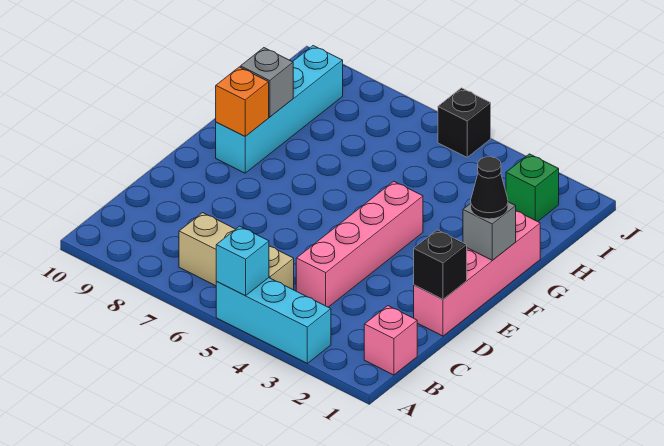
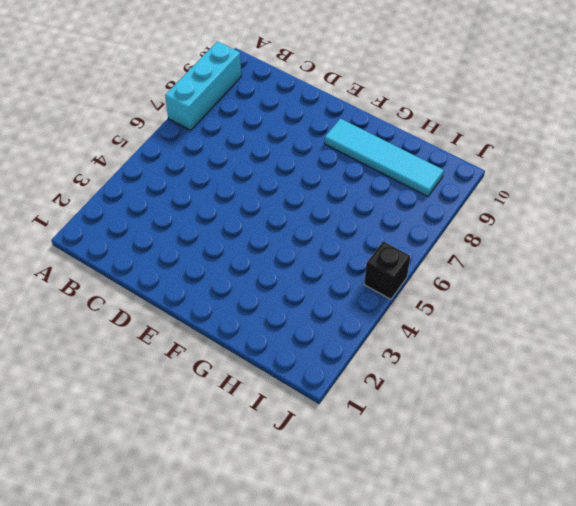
cyan 1x3 brick [165,41,241,130] -> cyan 1x3 brick moved to [216,278,331,363]
cyan 1x4 tile [325,119,444,197] -> cyan 1x4 brick [216,46,343,173]
none -> pink 1x1 brick [364,306,417,375]
none -> tan 1x3 brick [179,213,294,290]
none -> pink 1x4 brick [296,181,423,307]

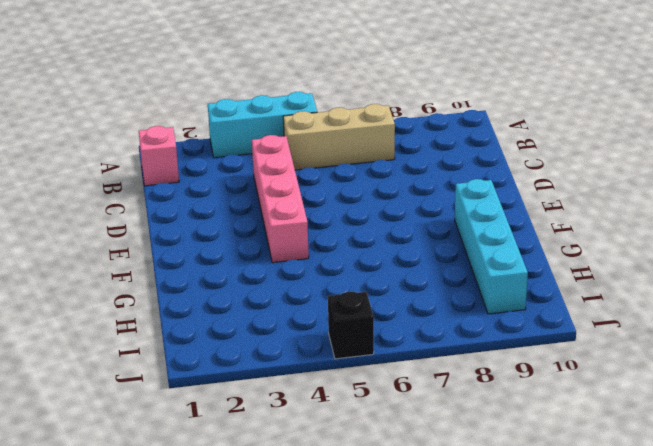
none -> pink 1x4 brick [414,211,540,336]
none -> green 1x1 brick [506,154,559,222]
none -> cyan 1x1 brick [216,226,269,296]

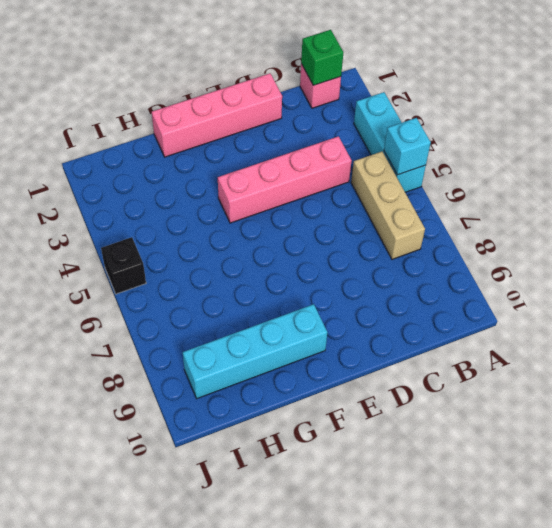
green 1x1 brick [301,30,343,85] -> green 1x1 brick moved to [506,154,559,222]
none -> black 1x1 brick [414,230,467,299]
none -> grey 1x1 brick [463,202,516,260]
none -> orange 1x1 brick [216,67,269,136]

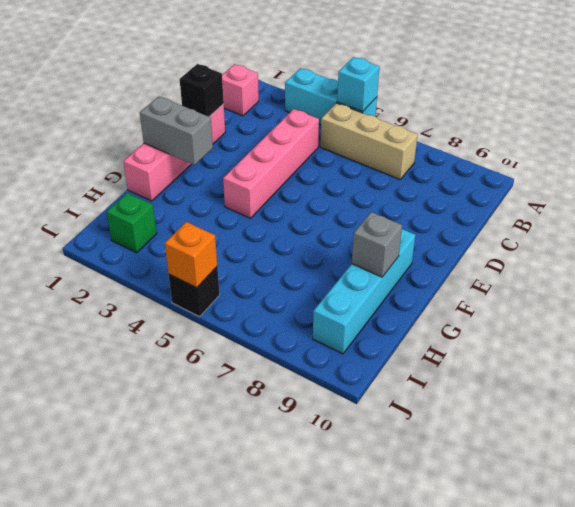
grey 1x2 brick [140,96,213,165] -> grey 1x1 brick [463,202,516,260]
orange 1x1 brick [165,222,217,288] -> orange 1x1 brick moved to [216,67,269,136]
none -> black 1x1 cone [471,157,508,219]

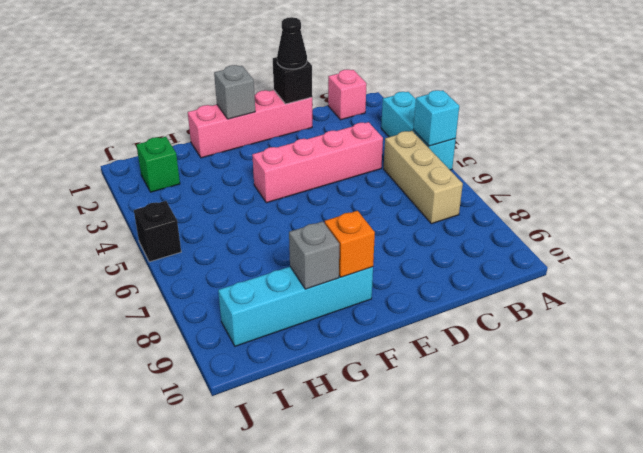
black 1x1 cone [277,17,307,69] -> black 1x1 cone moved to [471,157,508,219]

